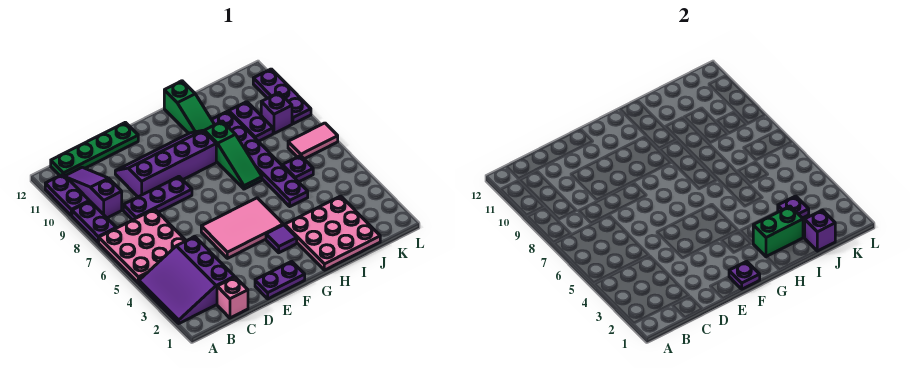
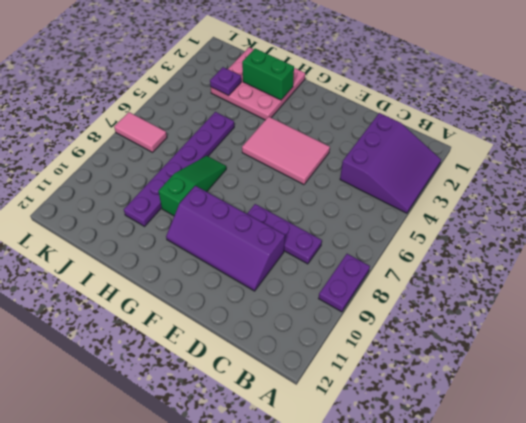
none -> pink 3x3 plate [98,209,186,283]
none -> purple 1x2 plate [45,174,89,216]
none -> purple 1x3 slope [66,167,122,218]

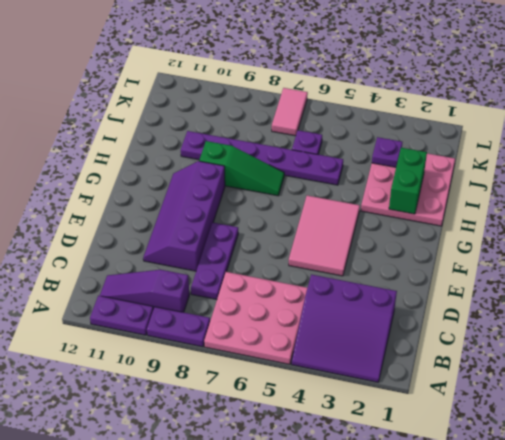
none -> green 1x4 plate [51,122,138,176]
none -> pink 1x1 brick [217,277,248,318]
none -> purple 1x2 plate [255,261,305,299]

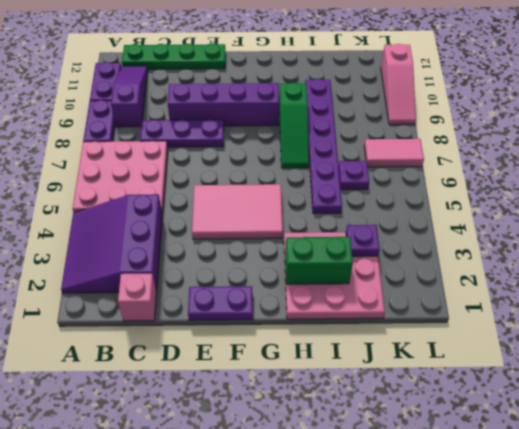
pink 1x3 slope [381,44,416,125] -> purple 1x3 plate [253,69,311,124]
none -> purple 1x1 tile [266,225,297,253]
none -> green 1x3 slope [164,81,215,133]
none -> purple 1x2 plate [229,102,273,142]

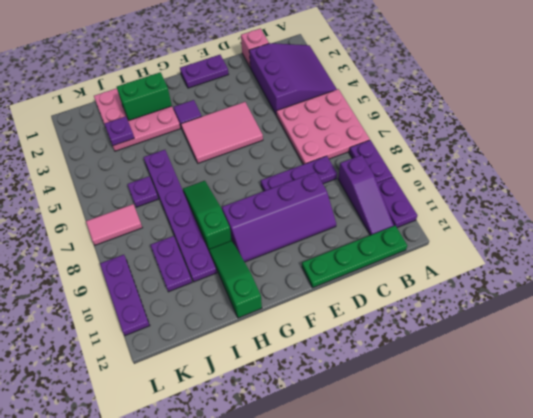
none -> purple 1x1 brick [261,93,292,133]
none -> purple 1x1 plate [729,261,760,289]
none -> purple 1x1 brick [805,210,835,251]

